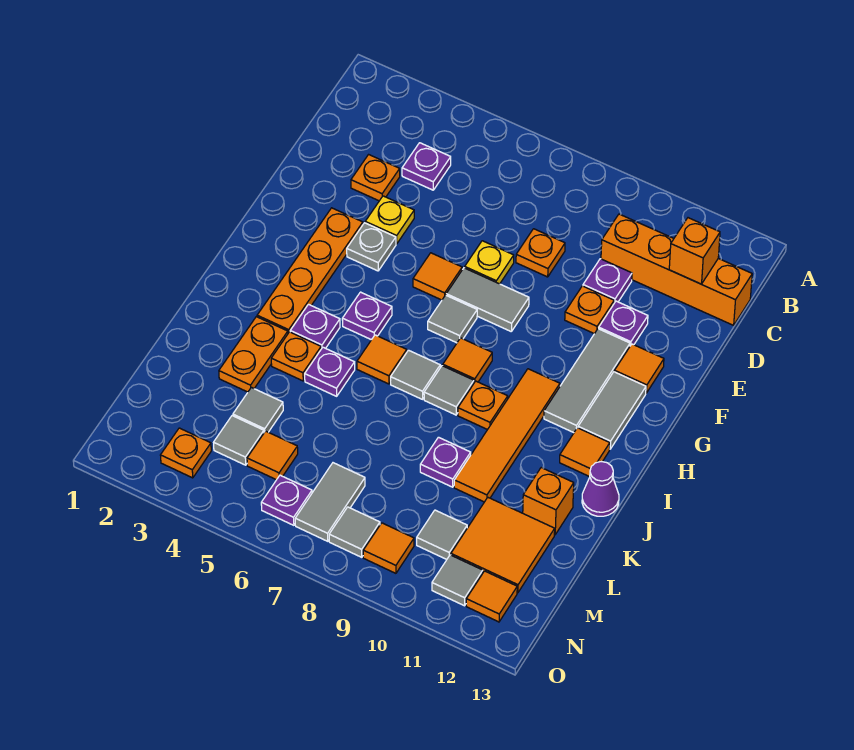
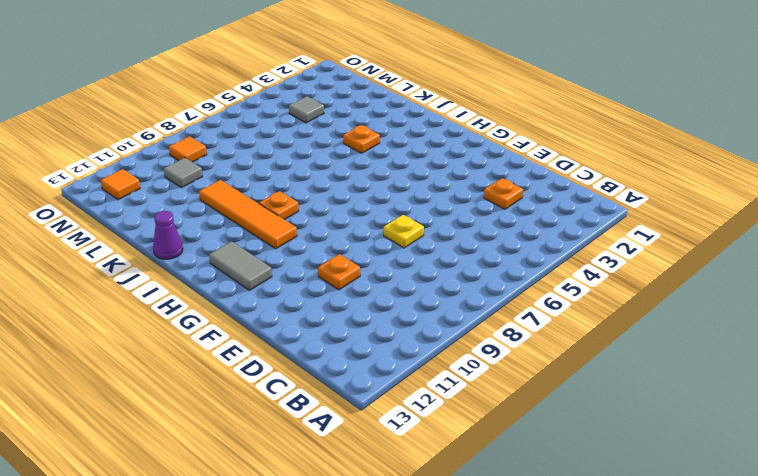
none -> purple 1x1 plate [402,143,451,190]
none -> orange 1x4 brick [601,214,752,325]
none -> orange 1x1 plate [516,229,565,277]
none -> purple 1x1 plate [583,259,632,303]

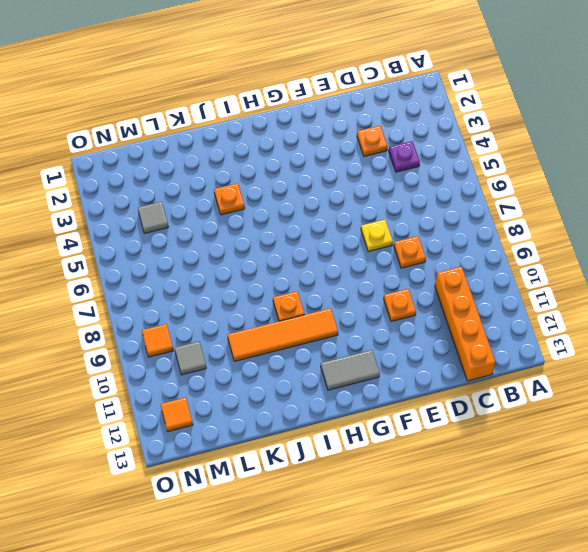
none -> purple 1x1 plate [583,259,632,303]
none -> yellow 1x1 plate [365,196,414,244]
none -> purple 1x1 plate [599,301,648,346]
none -> orange 1x4 plate [257,208,363,333]

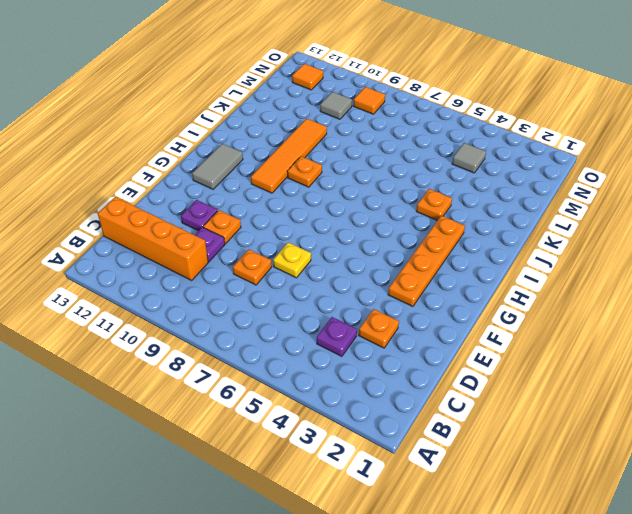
none -> yellow 1x1 plate [365,196,414,244]
none -> grey 1x1 plate [347,223,396,271]
none -> orange 1x1 tile [413,253,462,300]
none -> grey 1x2 tile [446,268,529,331]

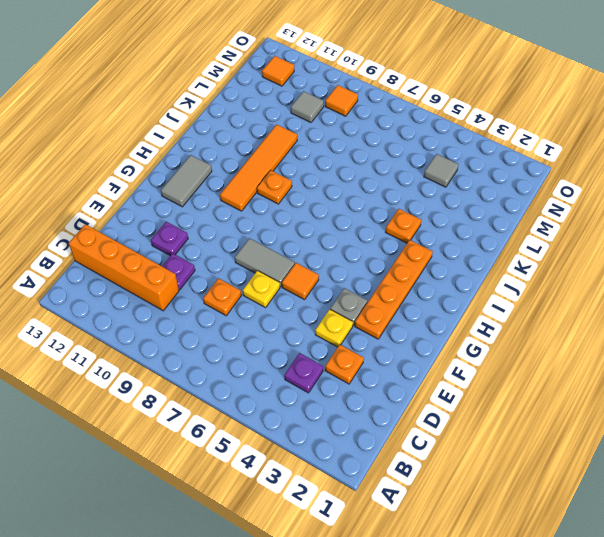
none -> orange 1x1 plate [565,286,614,334]
none -> grey 1x3 tile [544,329,630,433]
none -> orange 1x1 tile [614,344,664,393]
none -> grey 1x1 tile [428,295,477,343]

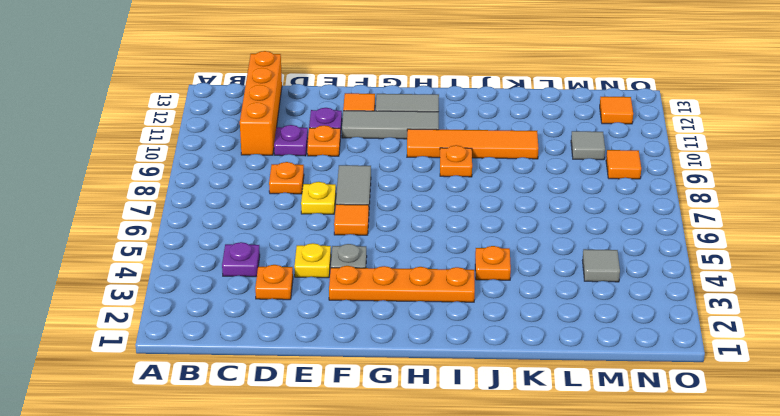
none -> grey 1x1 tile [428,295,477,343]
none -> purple 1x1 plate [342,292,392,340]
none -> orange 1x1 tile [443,338,492,383]
none -> purple 1x1 plate [290,304,340,349]

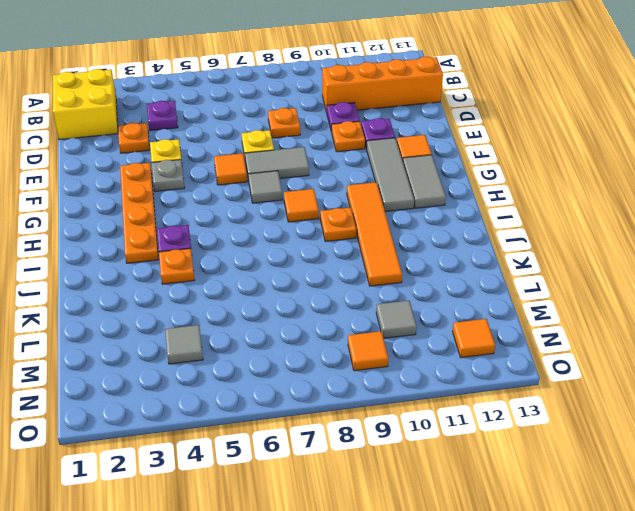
yellow 2x2 brick [53,69,118,140] -> none
none -> purple 1x1 plate [342,292,392,340]
none -> orange 1x1 tile [357,335,407,384]
none -> grey 1x1 tile [391,350,440,399]
none -> grey 1x1 tile [424,366,474,415]

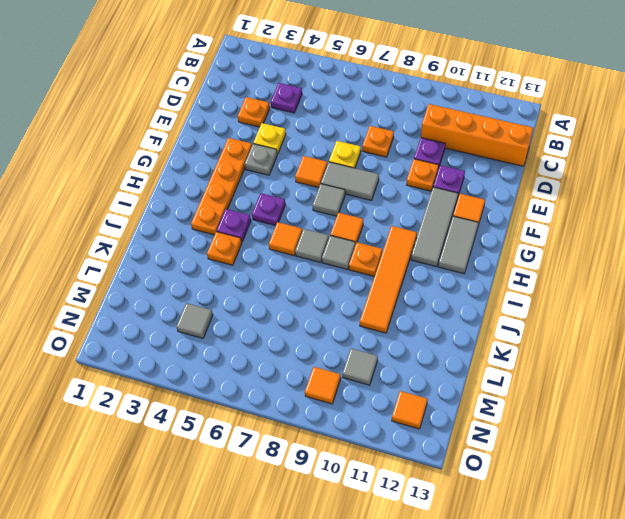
none -> orange 1x1 tile [560,428,610,477]
none -> orange 1x2 plate [219,317,288,392]
none -> purple 1x1 plate [305,347,355,396]
none -> purple 1x1 cone [582,462,619,516]

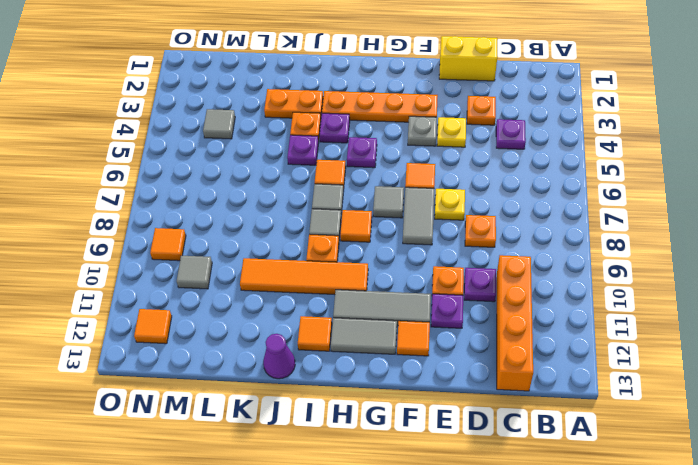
yellow 1x2 brick [439,36,497,81] -> none
none -> purple 1x1 plate [420,437,471,487]
none -> orange 1x1 brick [523,468,574,535]
none -> grey 1x1 tile [233,387,283,432]
none -> orange 2x2 tile [451,498,555,593]

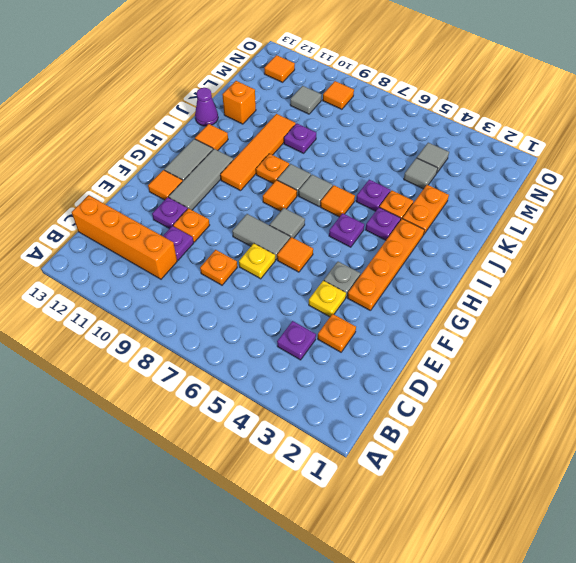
none -> orange 2x2 tile [451,498,555,593]
none -> orange 1x1 tile [247,431,298,480]
none -> grey 1x2 tile [295,463,365,541]
none -> orange 1x1 plate [160,428,211,478]

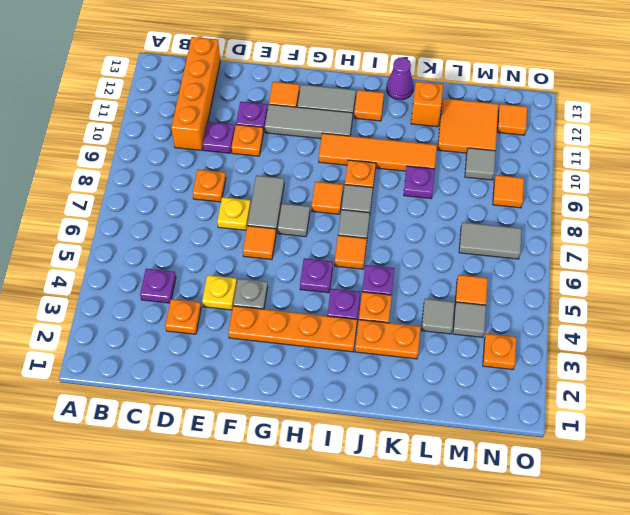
none -> purple 1x1 plate [261,475,312,525]
none -> grey 1x1 tile [329,507,380,557]
none -> grey 1x1 tile [432,555,483,606]
none -> orange 1x1 brick [669,218,720,284]

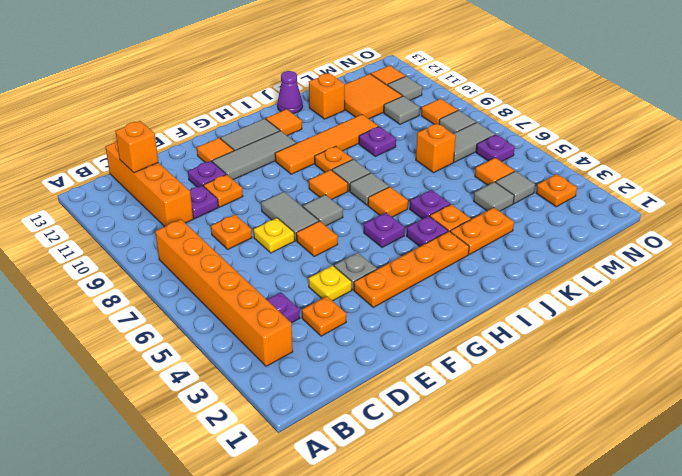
orange 1x6 brick [155,220,293,366] -> none
orange 1x1 brick [416,123,456,173] -> none

